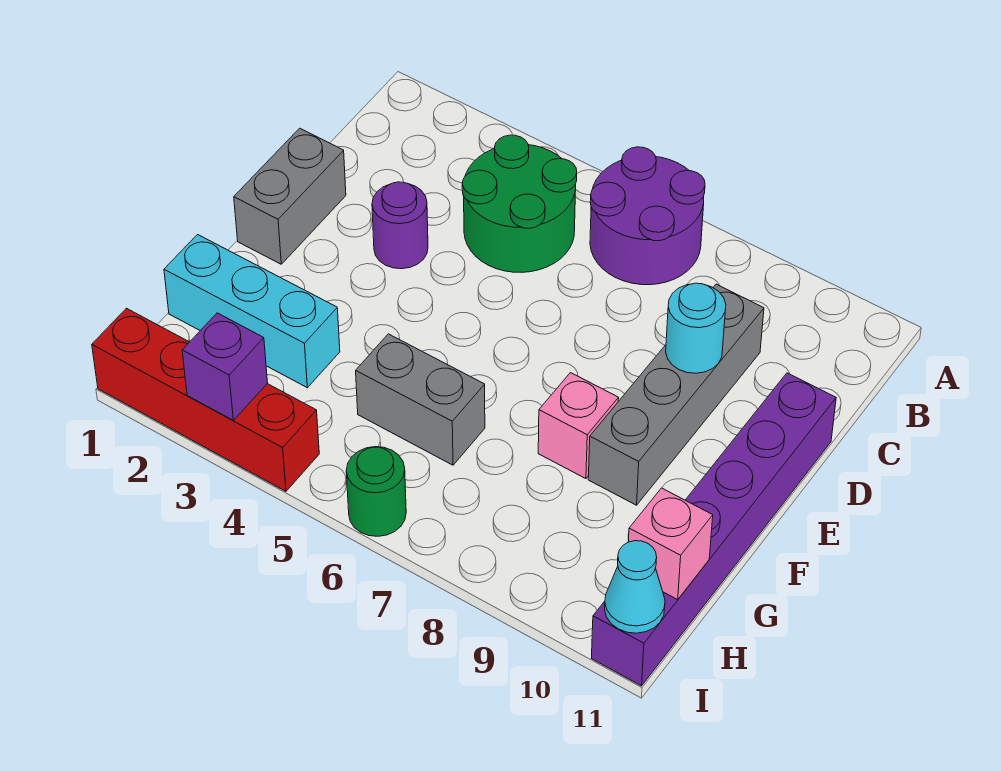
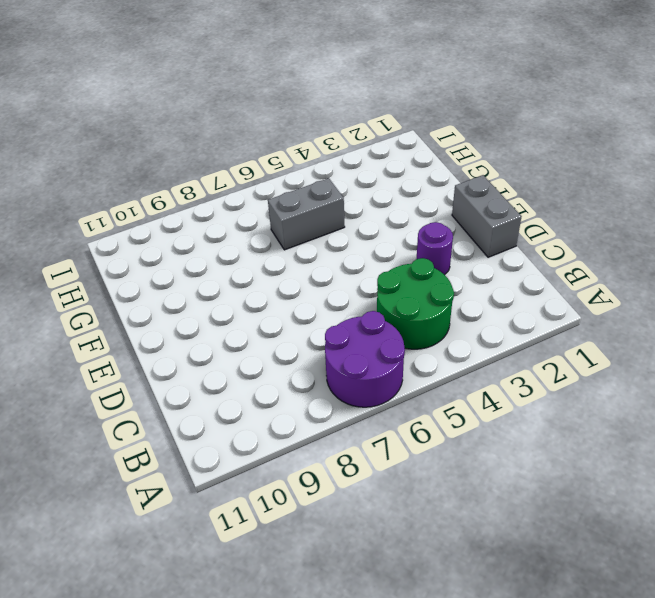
none -> grey 1x4 brick [588,284,764,505]
none -> purple 1x6 brick [592,373,836,686]
none -> pink 1x1 brick [538,373,619,479]

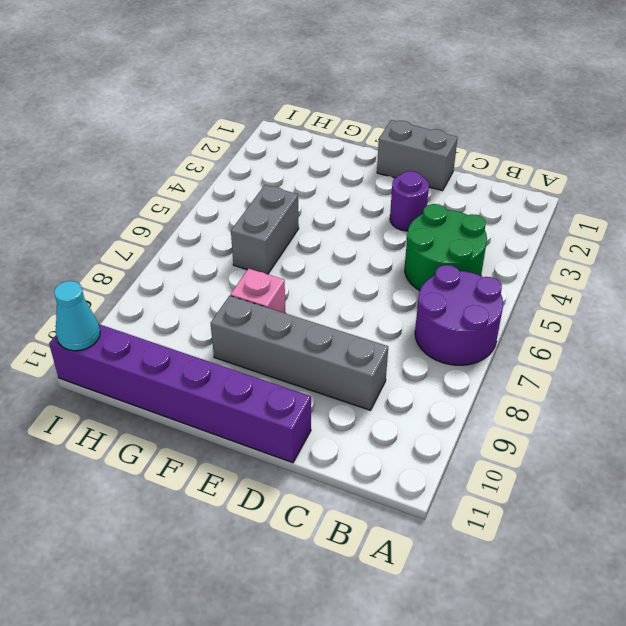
none -> cyan 1x3 brick [164,235,340,388]
none -> red 1x4 brick [92,308,319,491]
none -> green 1x1 round brick [346,447,406,536]

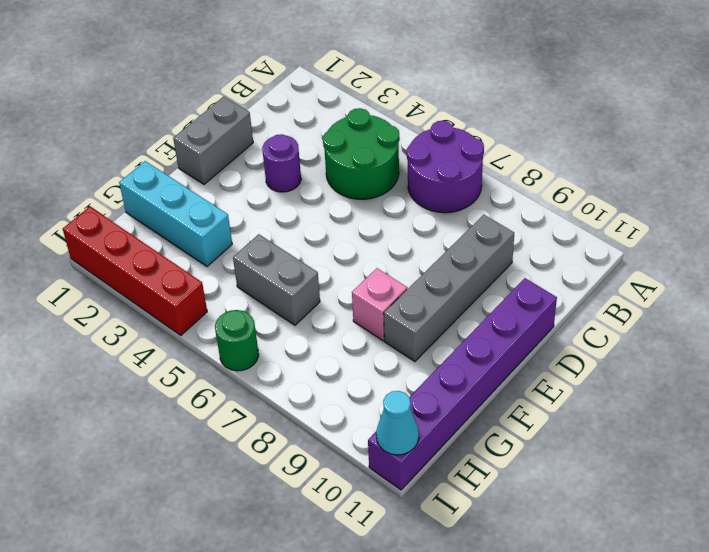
none -> cyan 1x1 round brick [666,283,726,373]
none -> pink 1x1 brick [628,488,713,599]
none -> purple 1x1 brick [182,313,268,420]

